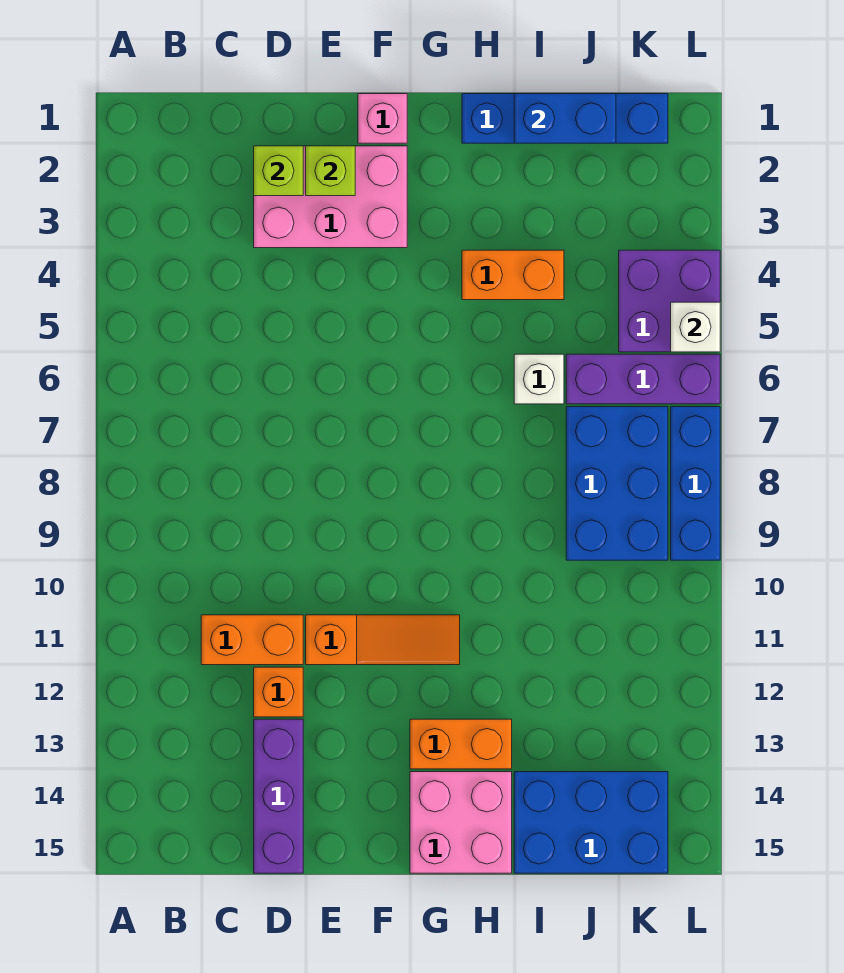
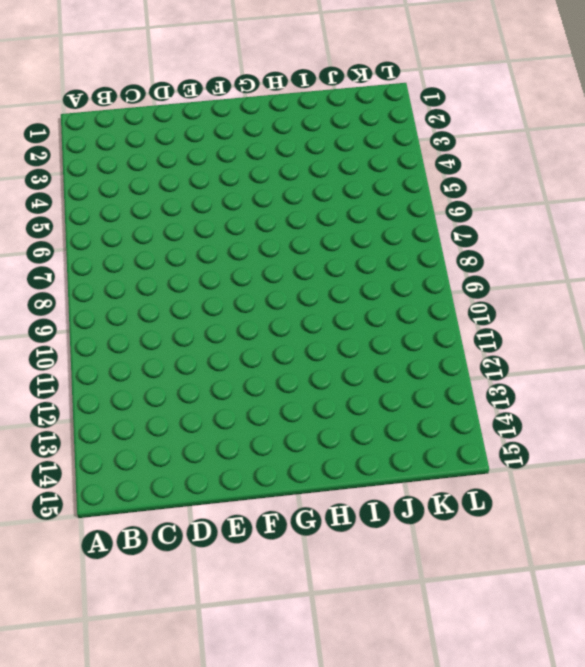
none -> orange 1x2 brick [201,615,303,665]
none -> pink 2x3 brick [254,146,407,248]
none -> orange 1x1 brick [254,667,303,717]

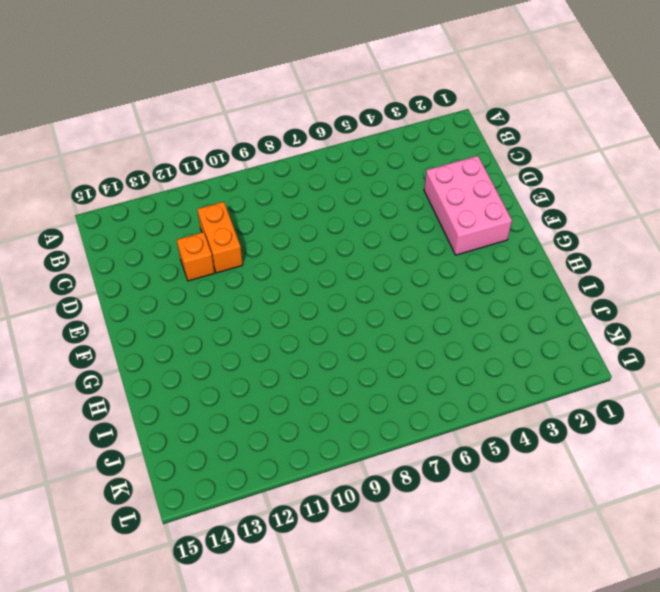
none -> purple 1x3 brick [254,719,303,873]
none -> orange 1x3 slope [306,615,460,665]
none -> pink 1x1 brick [358,94,407,143]

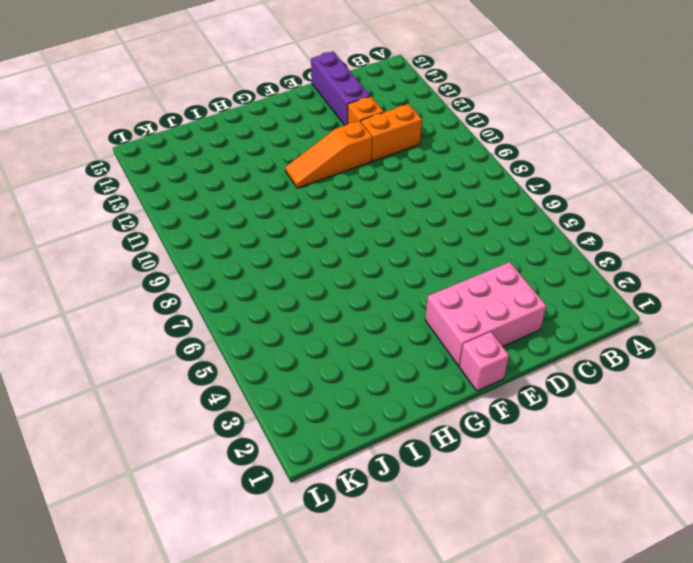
none -> orange 1x2 brick [410,719,512,769]
none -> pink 2x2 brick [410,772,512,873]
none -> blue 1x4 brick [462,94,668,143]

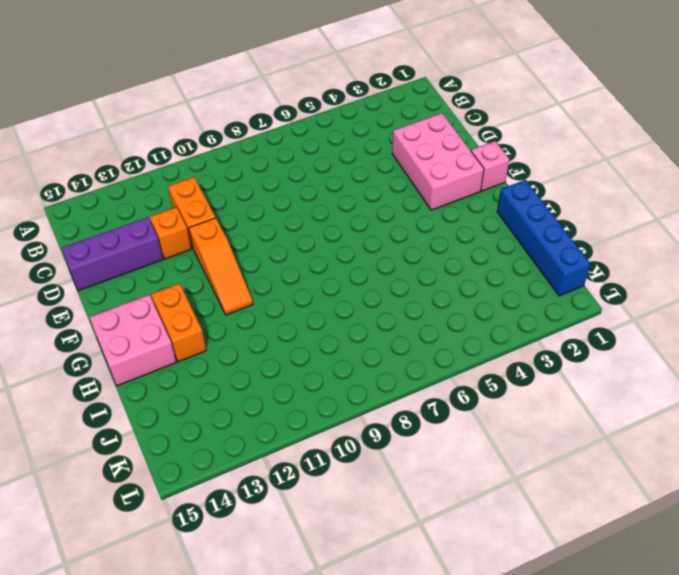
none -> orange 1x2 brick [462,250,564,300]
none -> white 1x1 brick [514,354,564,404]
none -> blue 2x3 brick [514,772,668,873]

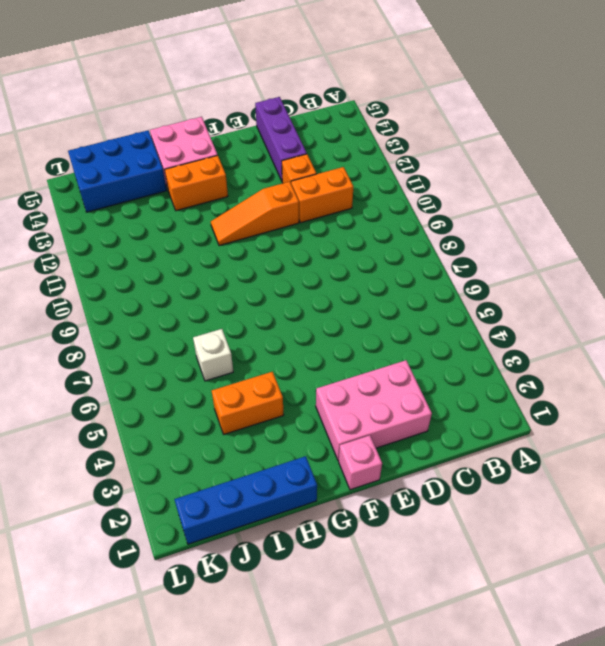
none -> purple 1x3 brick [566,354,720,404]
none -> blue 2x3 brick [566,407,668,560]
none -> purple 2x2 brick [619,250,720,352]

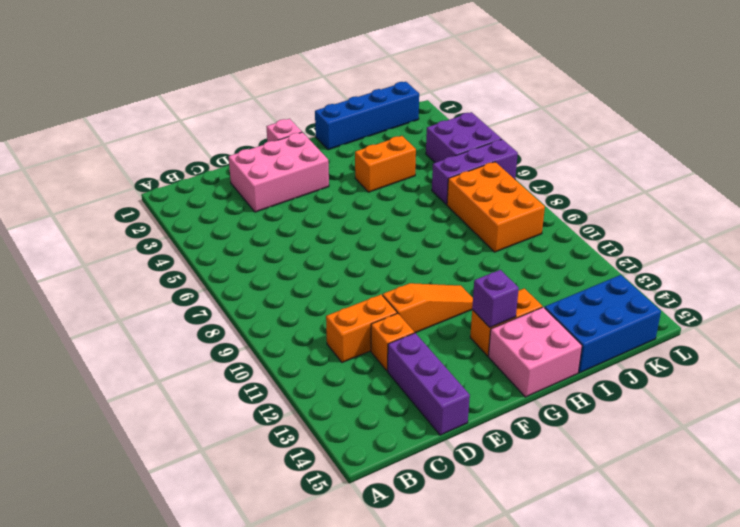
purple 1x1 brick [472,270,519,328] -> none
orange 2x3 brick [447,162,545,252] -> blue 2x3 brick [566,407,668,560]
none -> white 1x1 brick [514,354,564,404]
none -> blue 1x3 brick [671,407,720,560]
none -> lime 1x1 brick [254,146,303,196]

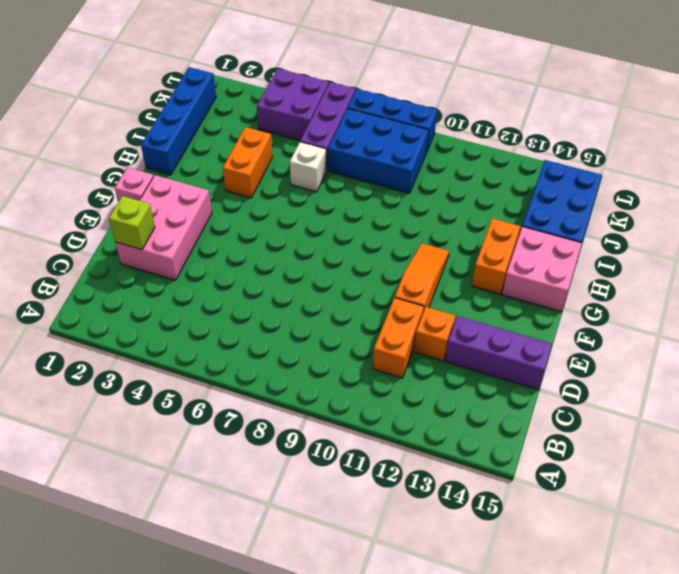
none -> lime 1x1 brick [306,146,355,196]
none -> blue 1x2 brick [514,94,616,143]
none -> white 1x1 brick [671,302,720,352]

